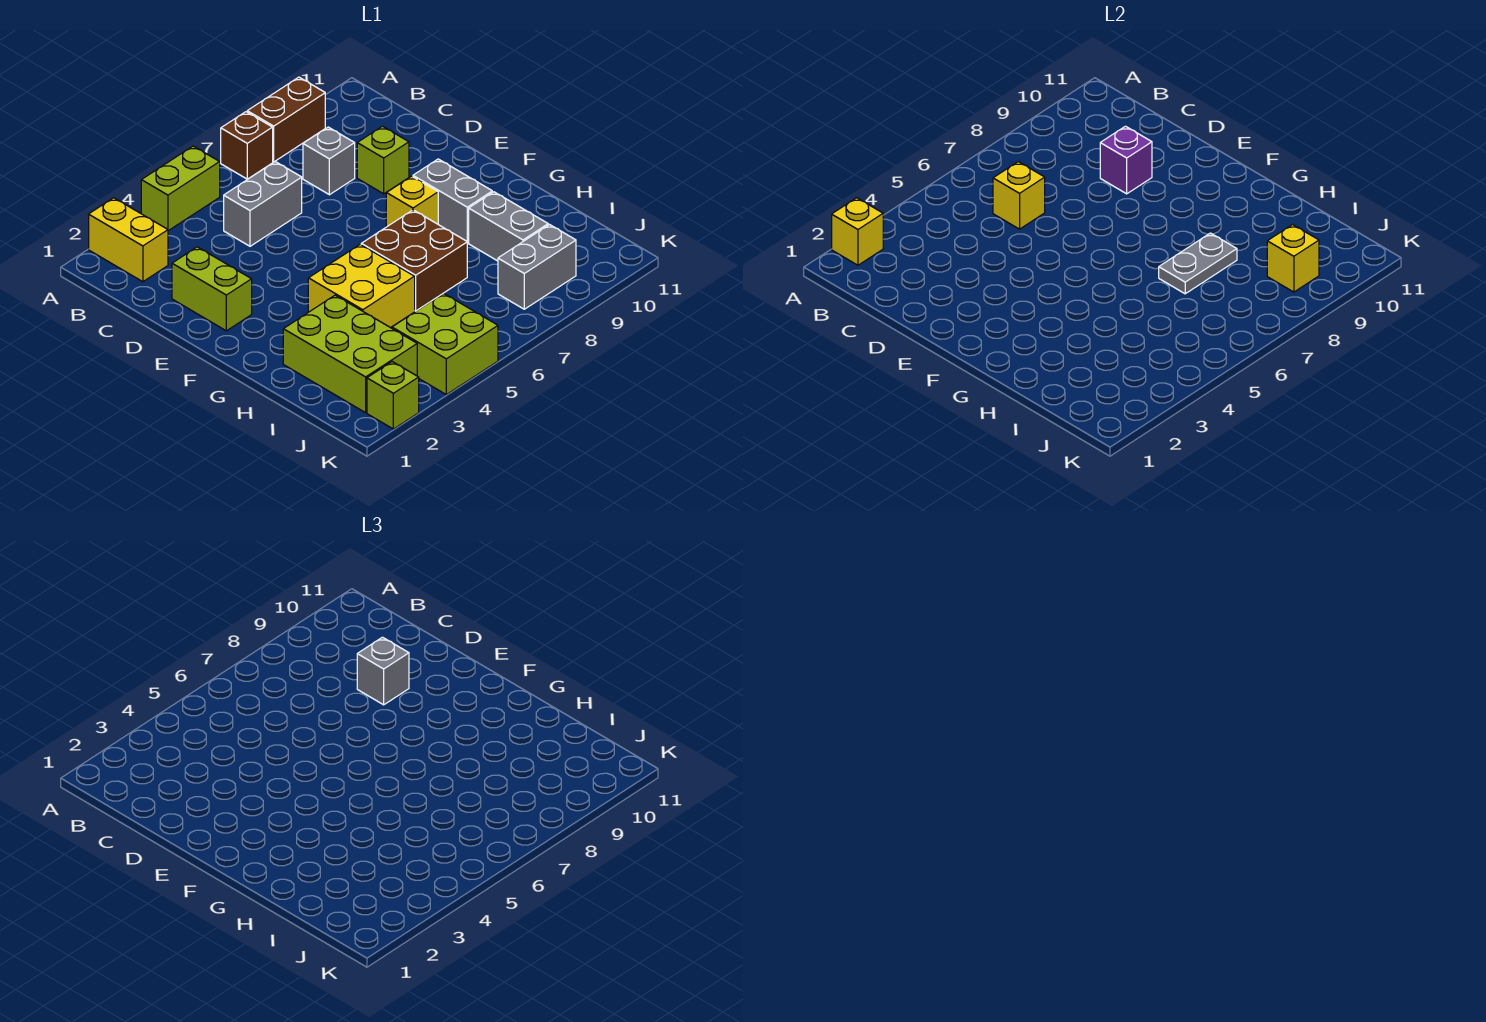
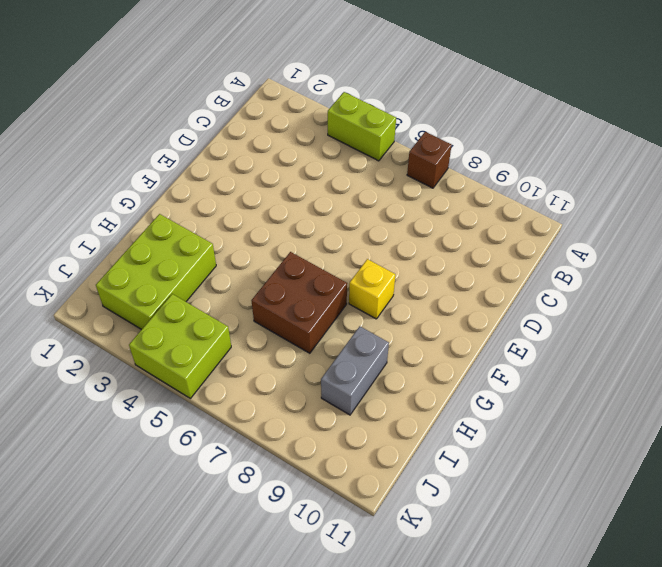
none -> yellow 1x2 brick [89,198,168,282]
none -> brown 1x2 brick [247,77,325,162]
none -> grey 1x2 brick [224,162,302,246]

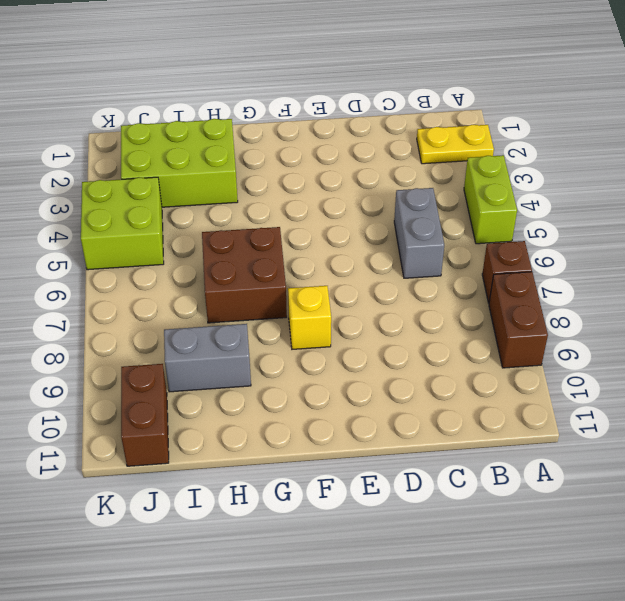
yellow 1x2 plate [417,125,494,164] -> yellow 1x2 brick [89,198,168,282]
brown 1x2 brick [121,364,169,466] -> none
none -> grey 1x1 brick [303,127,355,195]
none -> lime 1x2 brick [172,247,252,331]
none -> lime 1x1 brick [357,126,409,194]

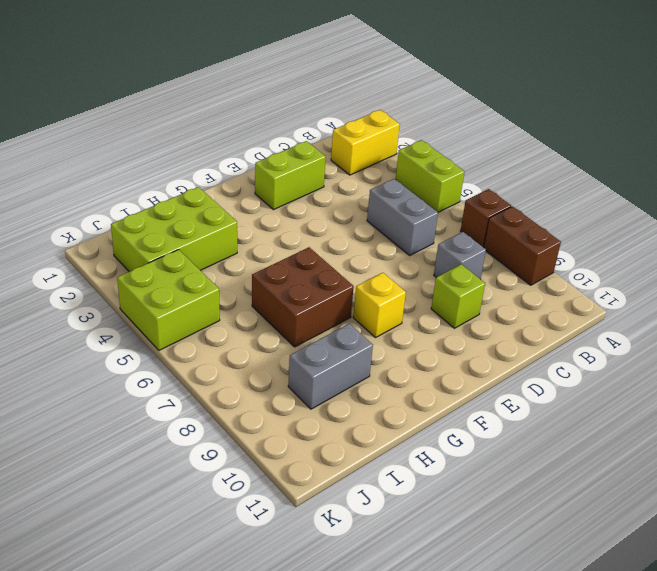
none -> grey 1x2 brick [413,159,492,243]
none -> yellow 2x2 brick [308,244,415,328]
none -> grey 1x2 brick [498,225,576,309]

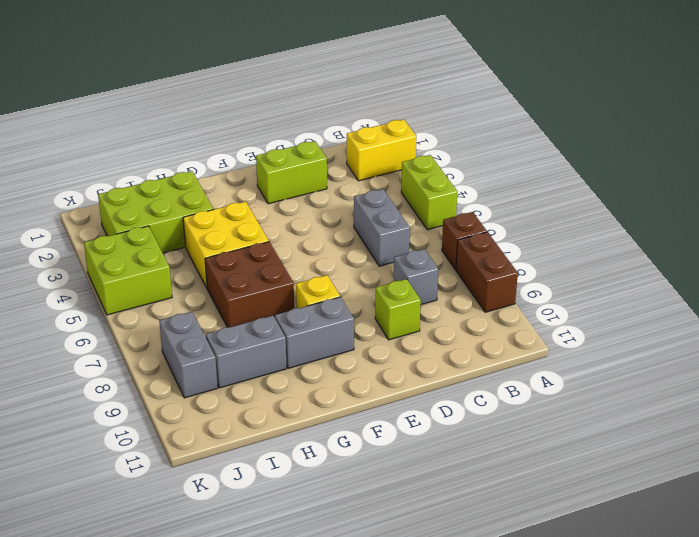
none -> lime 1x1 brick [367,362,419,429]
none -> yellow 1x1 brick [832,198,883,265]
none -> yellow 1x1 brick [993,162,1045,229]

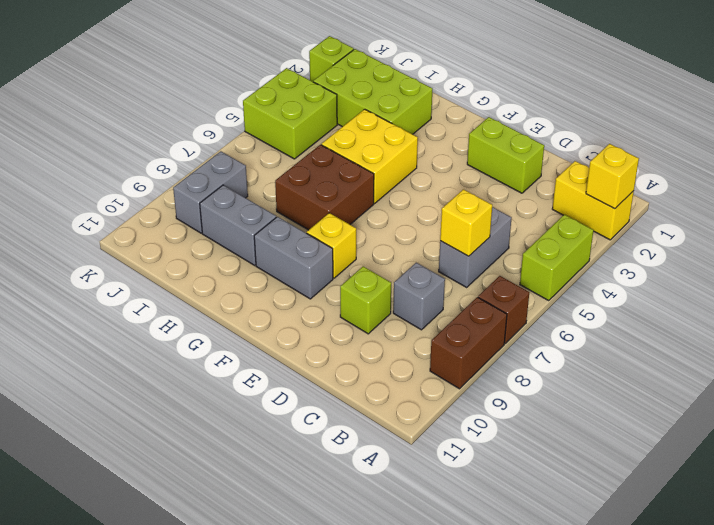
none -> purple 1x1 brick [1100,126,1152,194]
none -> grey 1x2 plate [1159,233,1237,294]
none -> yellow 1x1 brick [1267,225,1319,292]

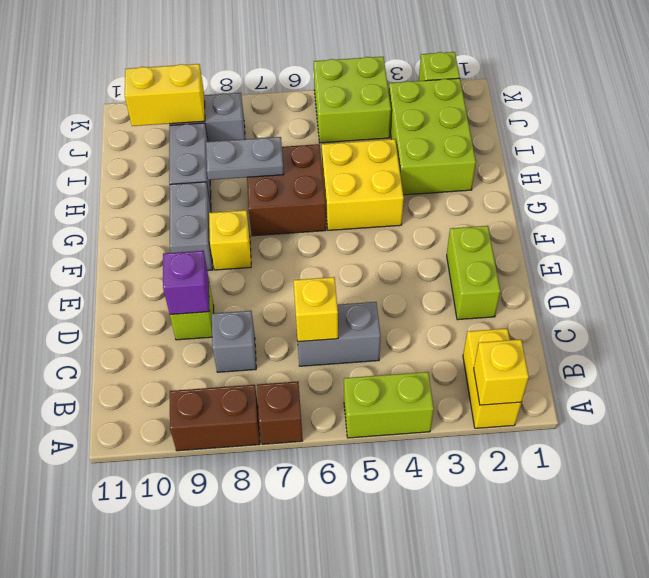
yellow 1x2 brick [125,64,205,126] -> yellow 1x1 brick [1267,225,1319,292]
none -> grey 1x1 brick [357,637,409,705]

